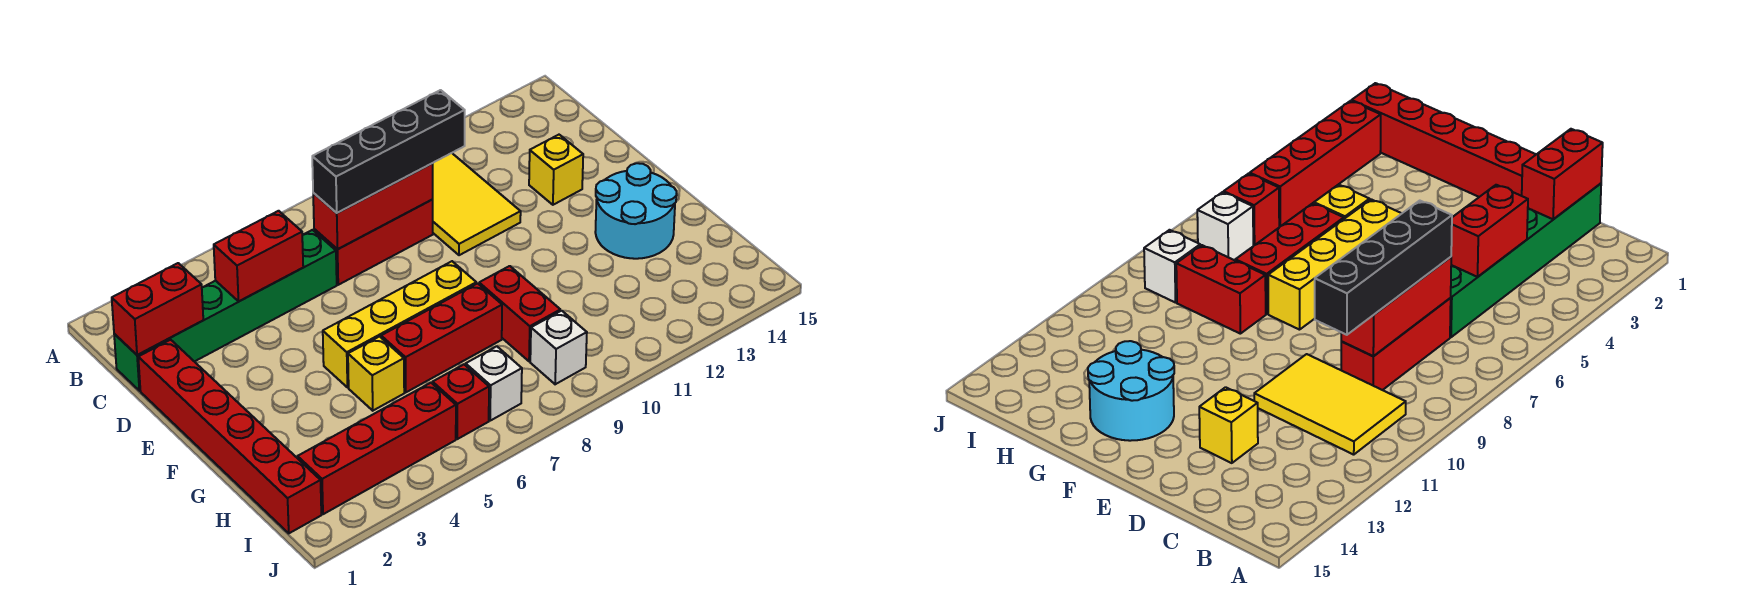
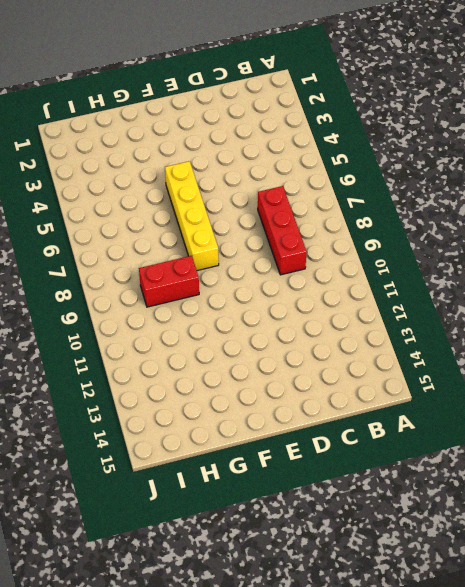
none -> yellow 2x3 tile [432,153,521,255]
none -> green 1x6 brick [114,230,337,391]
none -> red 1x6 brick [138,340,321,533]

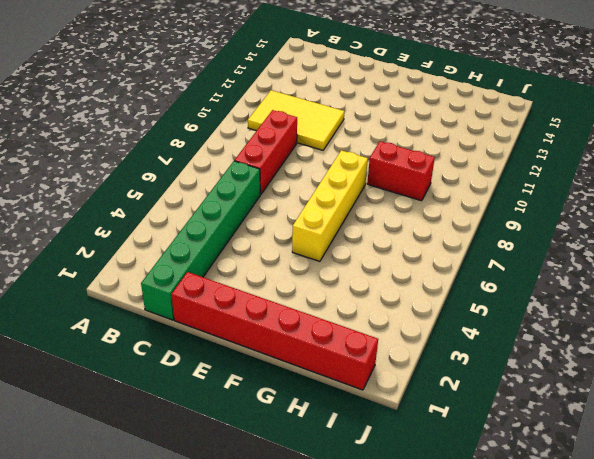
none -> yellow 1x1 brick [529,135,583,205]
none -> cyan 2x2 round brick [595,163,677,259]
none -> yellow 1x1 brick [348,337,404,411]

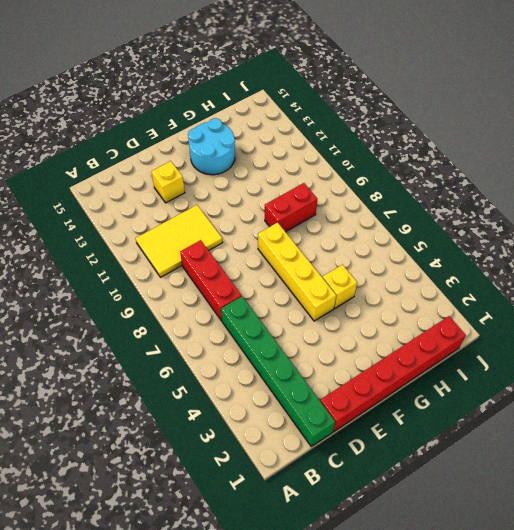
none -> red 1x3 brick [381,283,502,392]
none -> red 1x4 brick [298,383,456,514]
none -> red 1x1 brick [433,364,489,439]

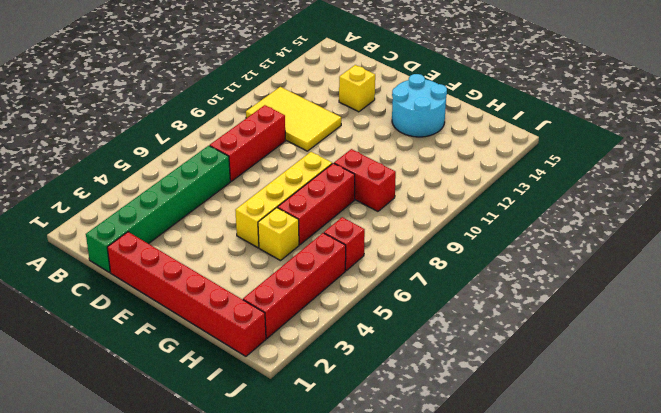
none -> white 1x1 brick [466,346,522,421]
none -> white 1x1 brick [530,311,587,384]
none -> red 1x2 brick [112,263,203,355]

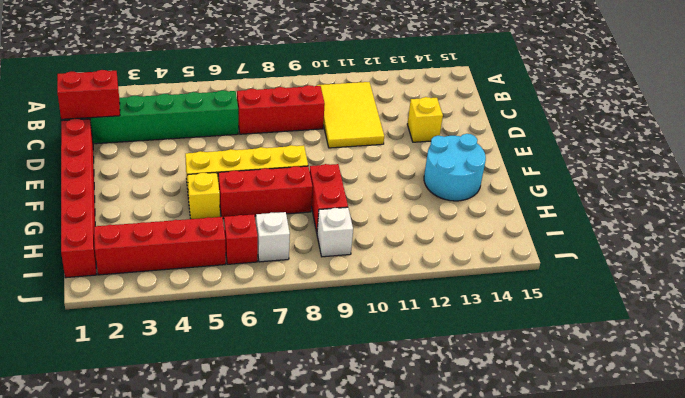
none -> red 1x2 brick [214,211,303,301]
none -> red 1x3 brick [313,164,433,249]
none -> black 1x4 brick [312,90,465,213]

